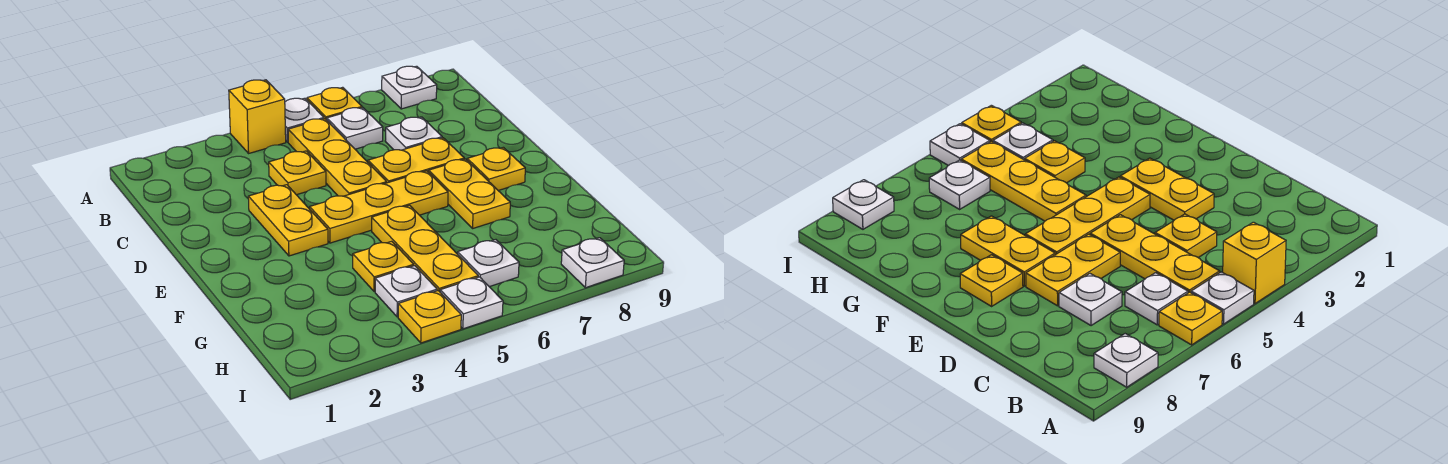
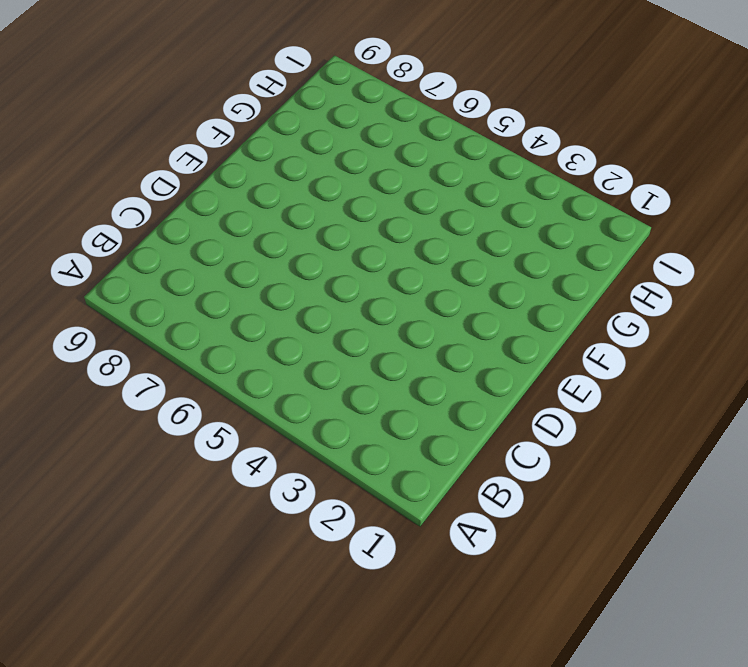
none -> yellow 1x1 brick [229,80,286,153]
none -> white 1x1 plate [285,98,324,142]
none -> yellow 1x1 plate [307,87,362,120]

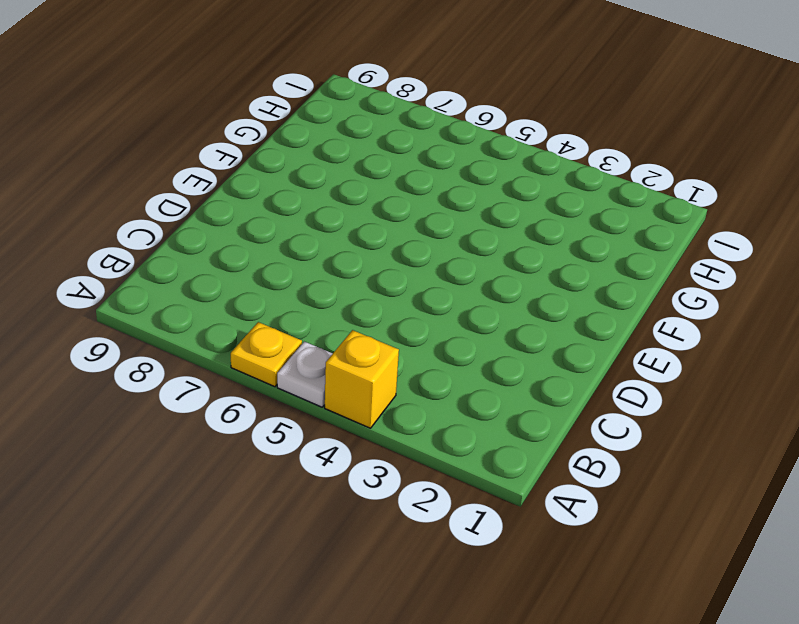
none -> white 1x1 plate [382,66,437,109]
none -> yellow 1x3 plate [288,119,387,196]
none -> white 1x1 plate [327,108,383,149]

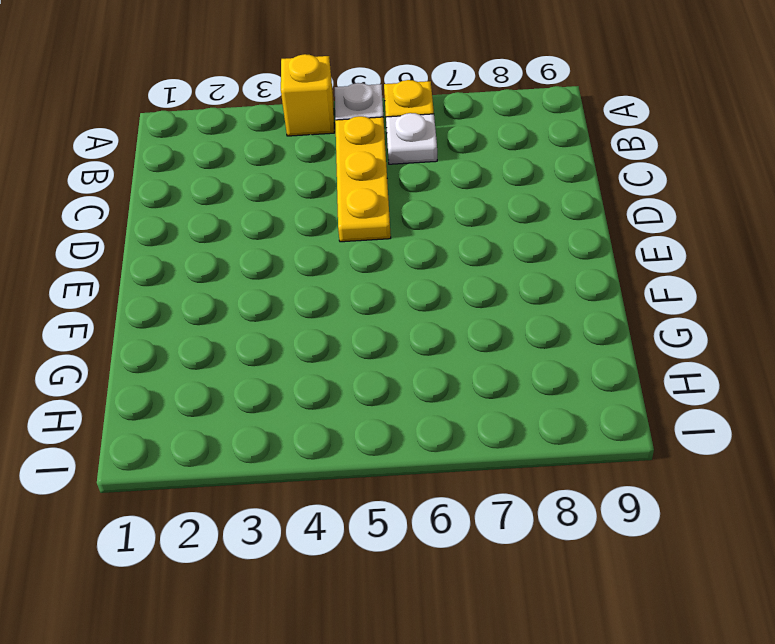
none -> white 1x1 plate [382,66,437,109]
none -> yellow 1x1 plate [269,151,326,195]
none -> white 1x1 plate [385,117,442,150]

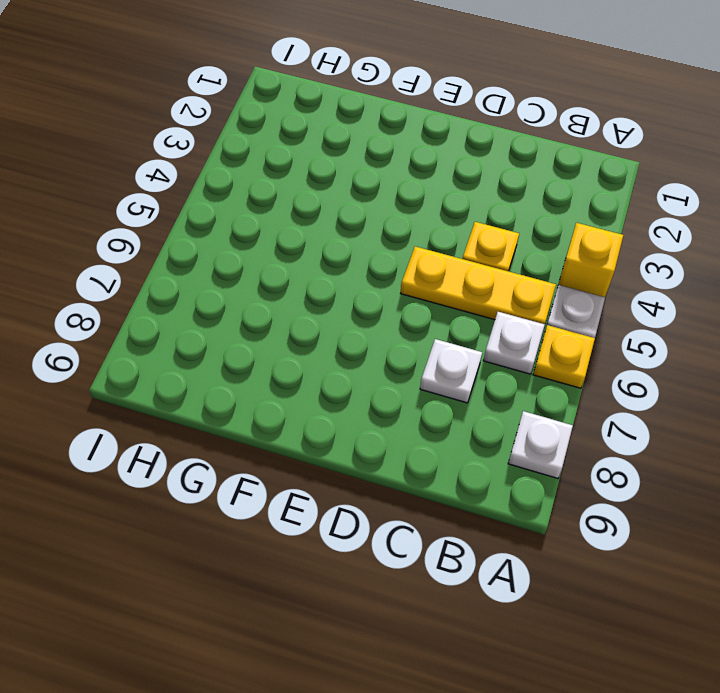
none -> yellow 1x2 plate [248,185,328,256]
none -> yellow 1x2 plate [368,138,464,183]
none -> yellow 1x3 plate [310,171,448,243]

